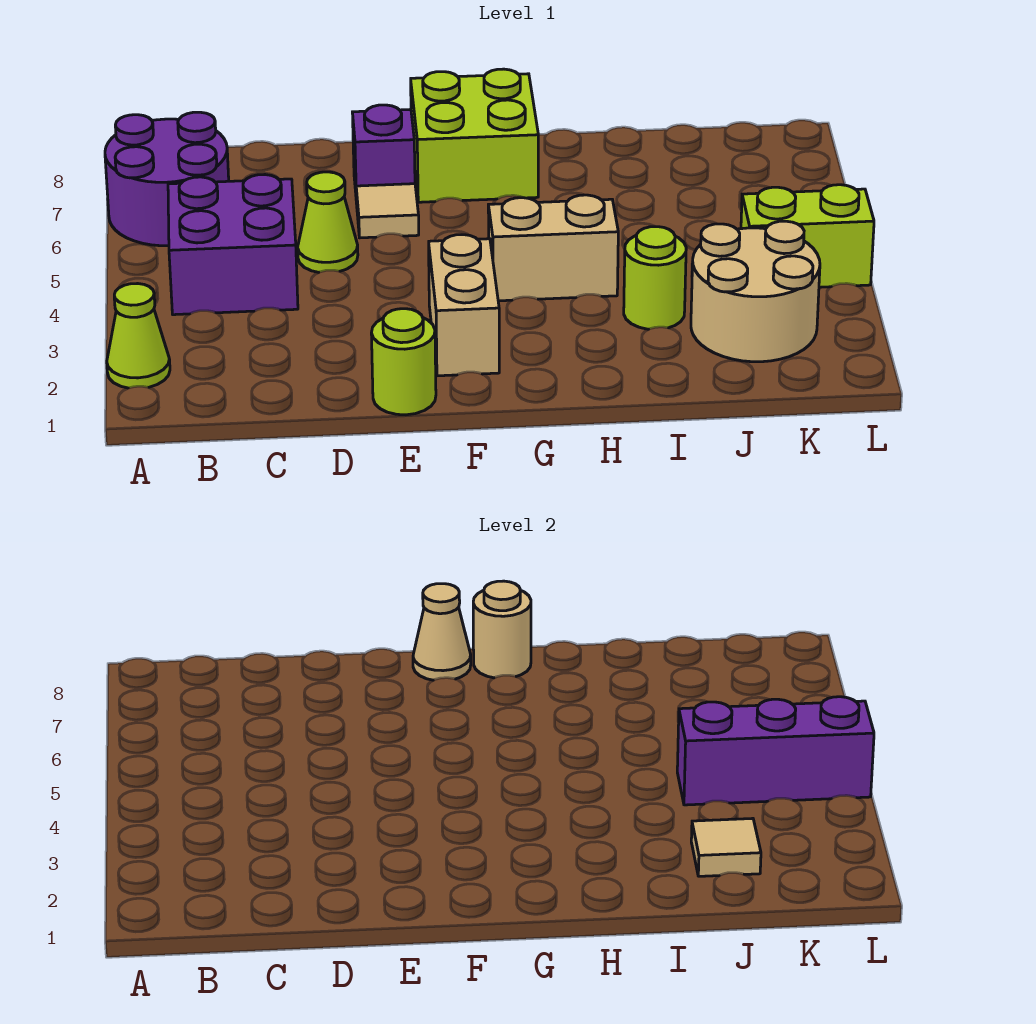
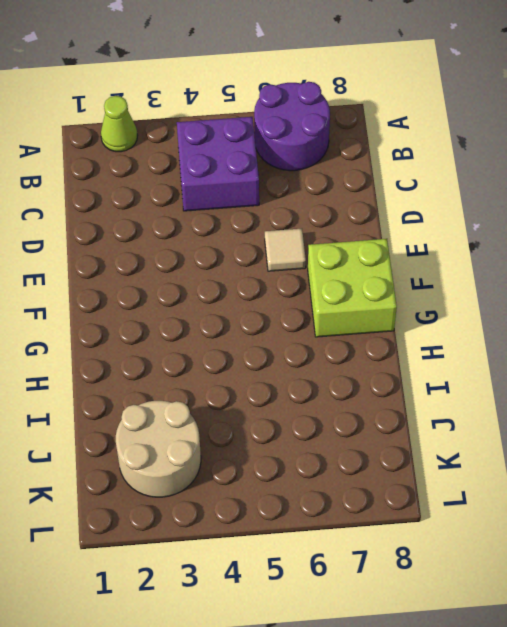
none -> lime 1x1 cone [298,172,358,273]
none -> lime 1x1 round brick [371,309,436,415]
none -> purple 1x1 brick [352,105,415,203]

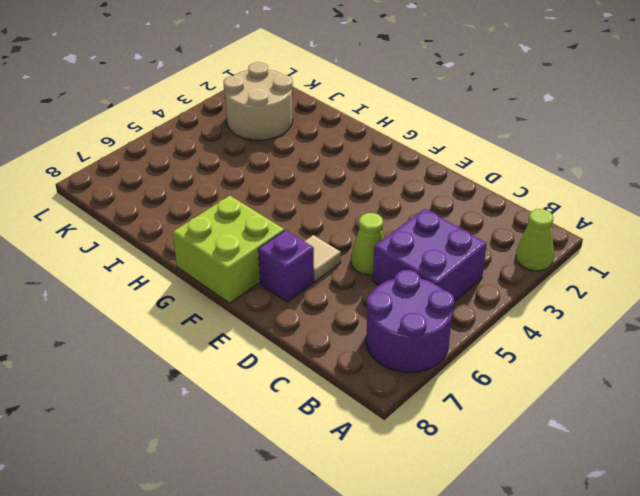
none -> lime 1x1 round brick [371,309,436,415]
none -> tan 1x2 brick [429,235,499,376]
none -> tan 1x2 brick [488,195,618,301]

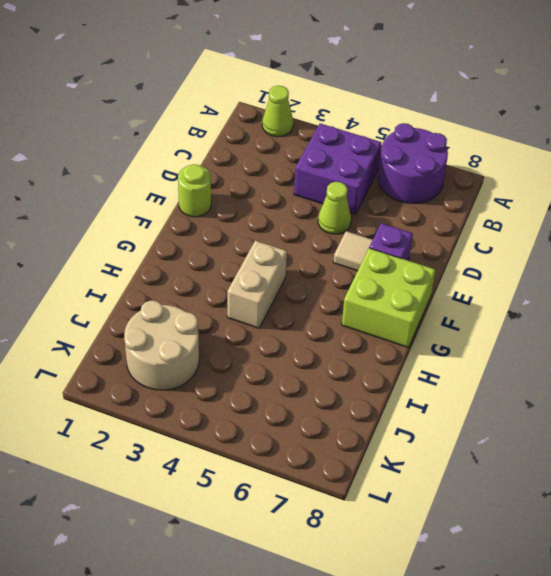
none -> tan 1x2 brick [429,235,499,376]
none -> lime 1x1 round brick [624,227,686,329]
none -> lime 1x2 brick [741,185,874,287]

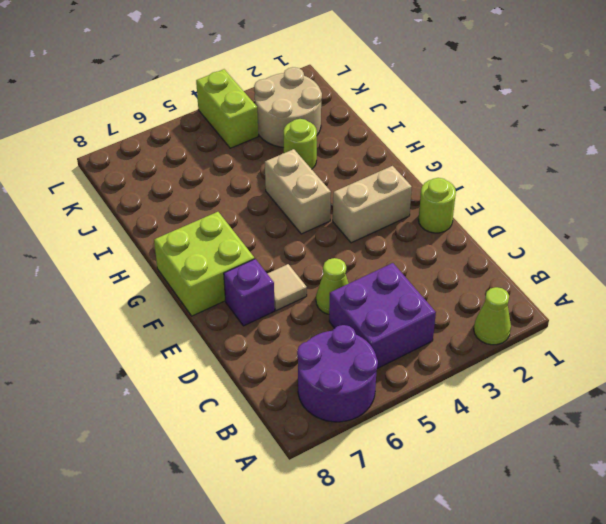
none -> tan 1x1 cone [413,584,471,680]
none -> tan 1x1 round brick [473,581,531,678]
none -> tan 1x1 tile [691,818,761,876]

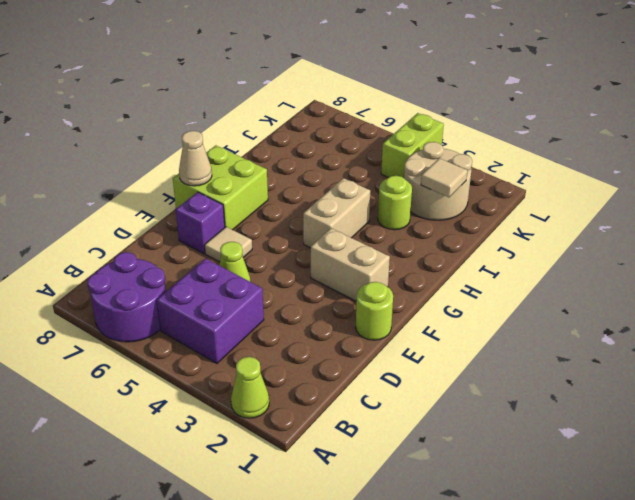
none -> tan 1x1 round brick [473,581,531,678]
none -> purple 1x3 brick [677,697,874,805]

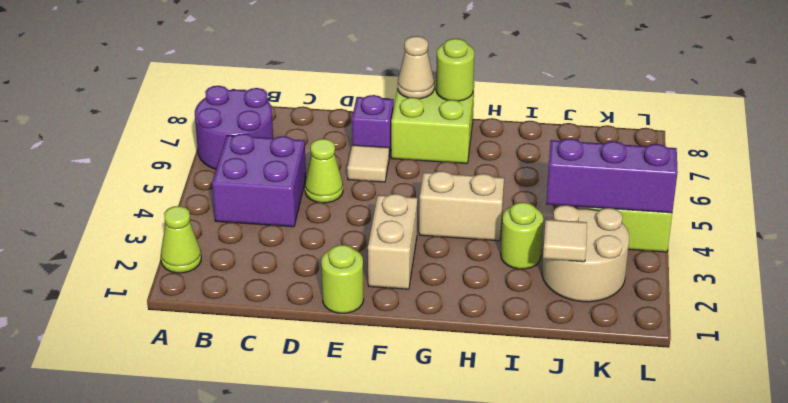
lime 1x1 round brick [436,39,474,101] -> tan 1x1 round brick [473,581,531,678]

